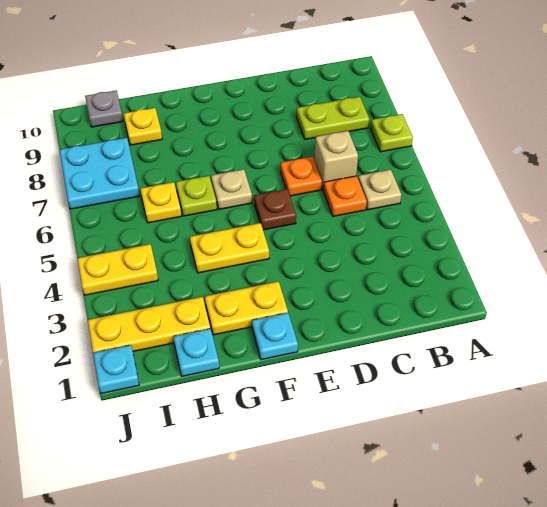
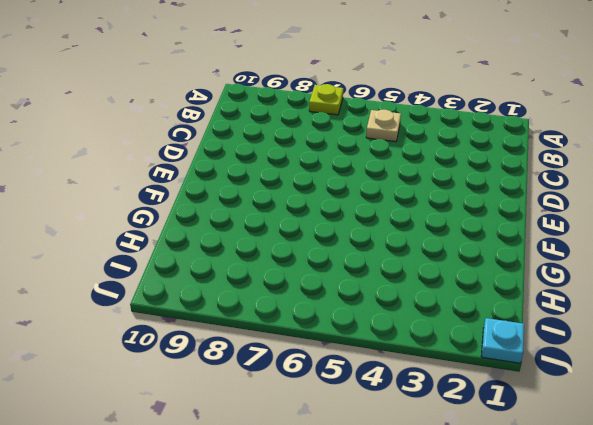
none -> lime 1x2 plate [296,97,369,139]
none -> orange 1x1 plate [324,176,367,216]
none -> tan 1x1 brick [314,131,358,190]

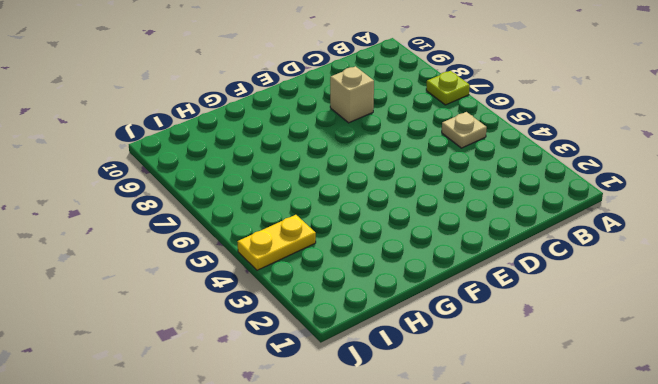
tan 1x1 brick [330,66,374,123] -> tan 1x1 brick moved to [314,131,358,190]
none -> lime 1x2 plate [296,97,369,139]
none -> orange 1x1 plate [324,176,367,216]
none -> orange 1x1 plate [280,157,322,196]

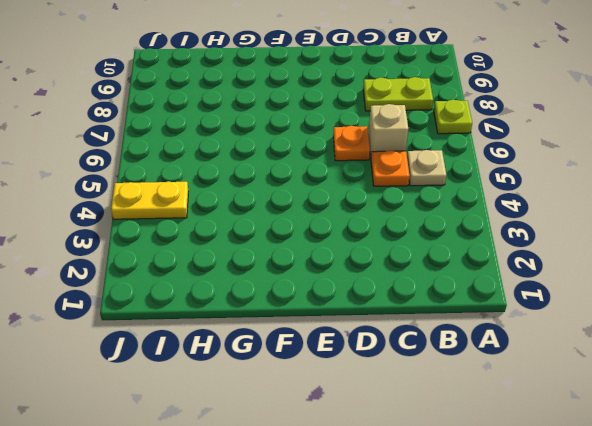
none -> brown 1x1 plate [254,189,296,230]
none -> cyan 1x1 plate [252,313,298,360]
none -> yellow 1x2 plate [205,281,288,335]

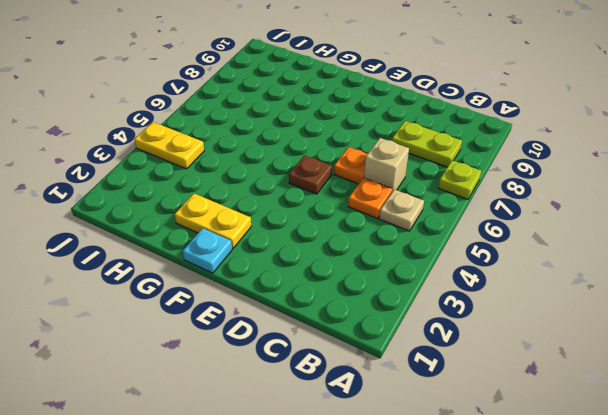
none -> yellow 1x2 plate [190,223,269,273]
none -> tan 1x1 plate [211,169,252,209]
none -> lime 1x1 plate [176,176,217,216]

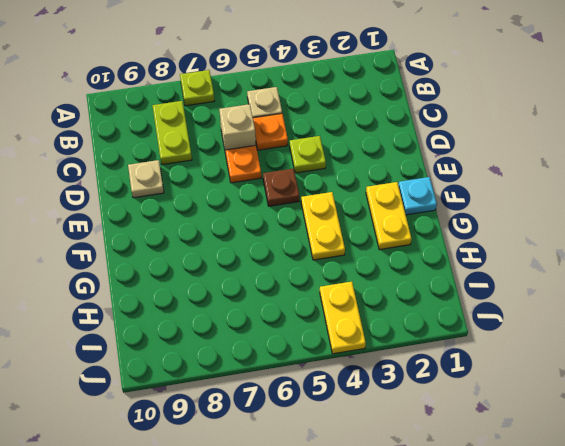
lime 1x1 plate [290,136,326,173] -> lime 1x1 plate moved to [176,176,217,216]
tan 1x1 plate [128,160,164,198] -> tan 1x1 plate moved to [211,169,252,209]
none -> cyan 1x1 plate [173,329,219,376]
none -> yellow 1x3 plate [88,297,211,353]
none -> yellow 1x1 plate [140,182,181,223]

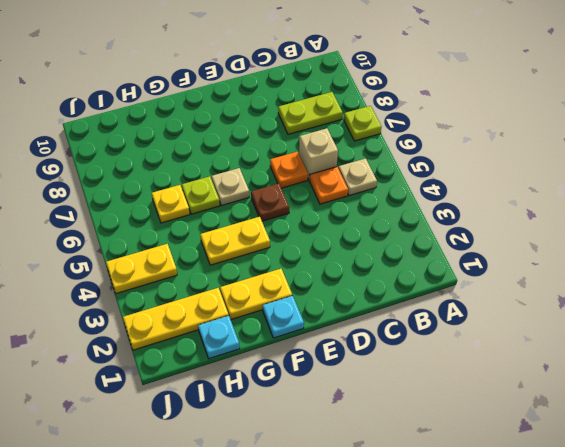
none -> yellow 1x1 plate [124,108,162,145]
none -> cyan 2x2 plate [59,138,140,209]
none -> grey 1x1 plate [85,90,123,127]

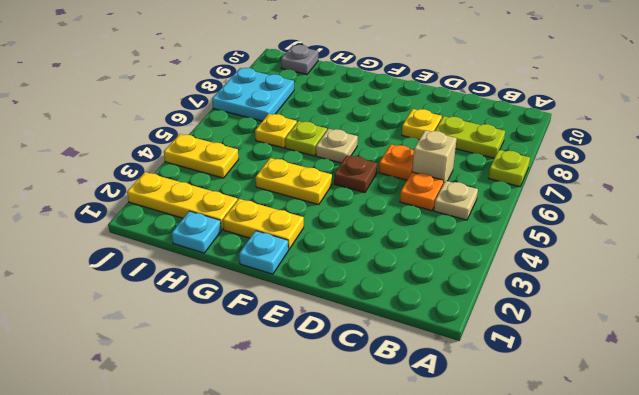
yellow 1x1 plate [402,109,442,140] -> yellow 1x1 plate moved to [124,108,162,145]
none -> cyan 1x1 plate [93,345,139,394]

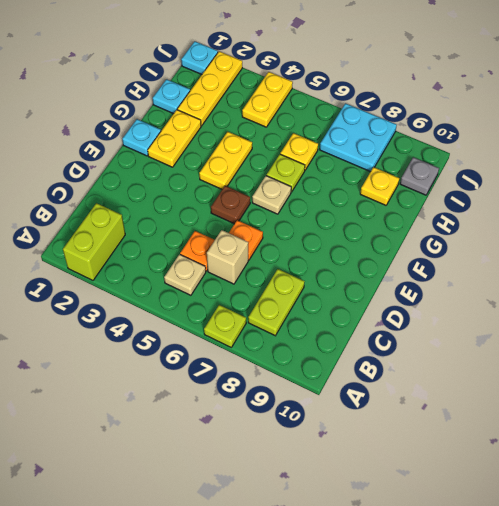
lime 1x2 brick [63,203,125,280] -> none

